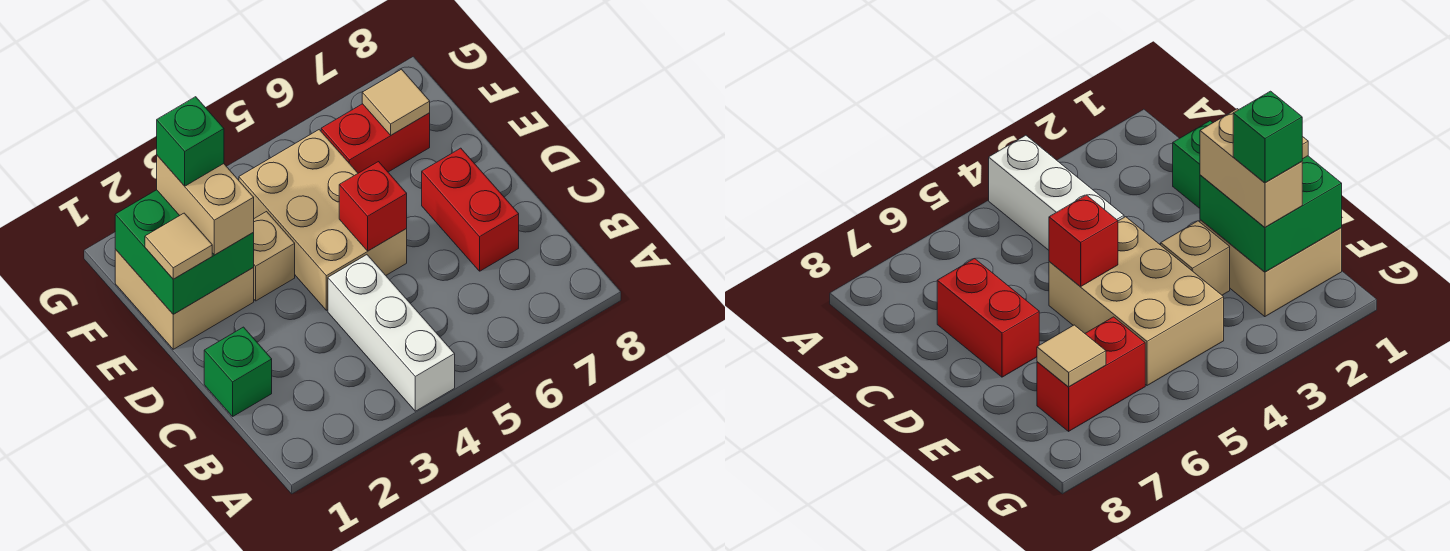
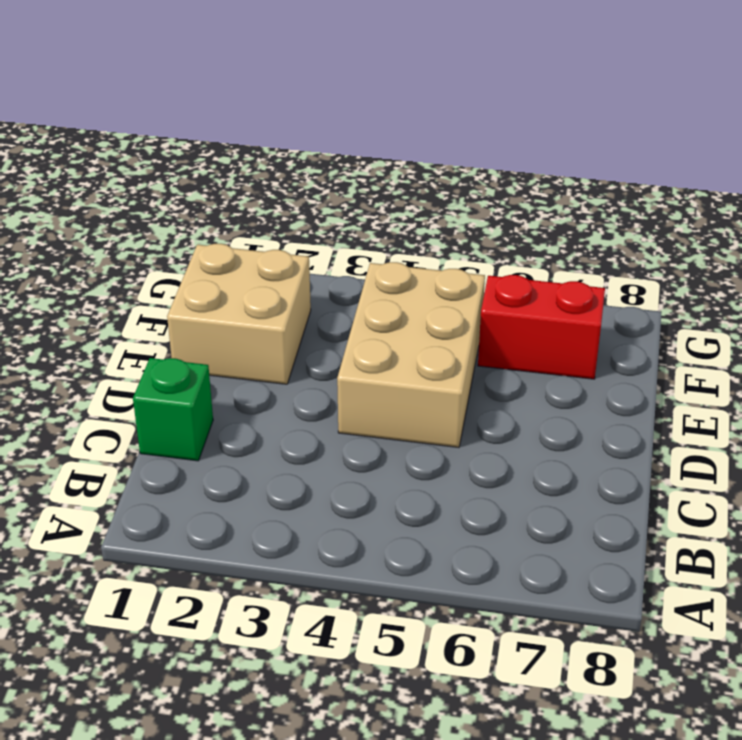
none -> white 1x3 brick [328,255,455,411]
none -> red 1x2 brick [422,148,519,271]
none -> tan 1x1 brick [253,212,295,301]

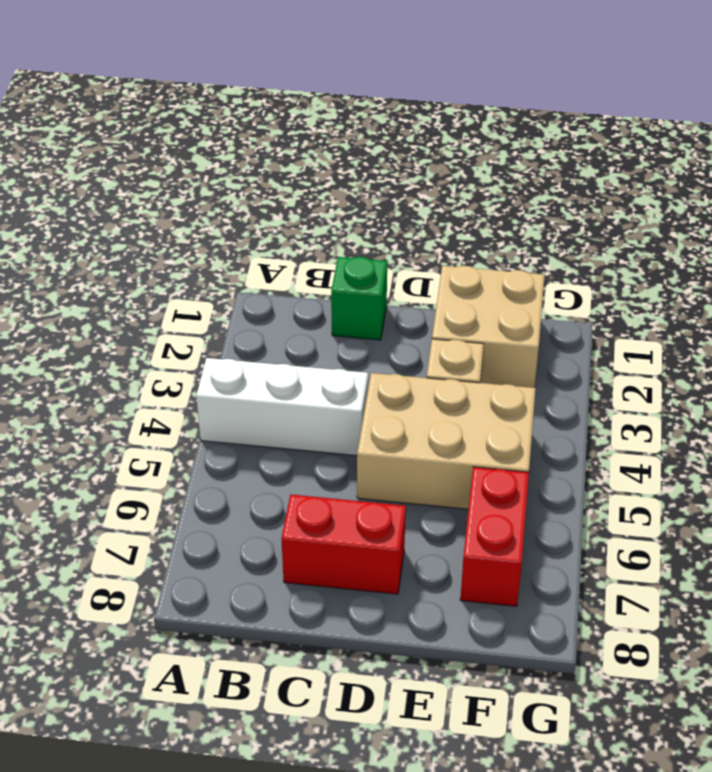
none -> red 1x1 brick [339,162,407,251]
none -> green 2x2 brick [115,190,254,314]
none -> tan 1x1 tile [362,69,430,135]

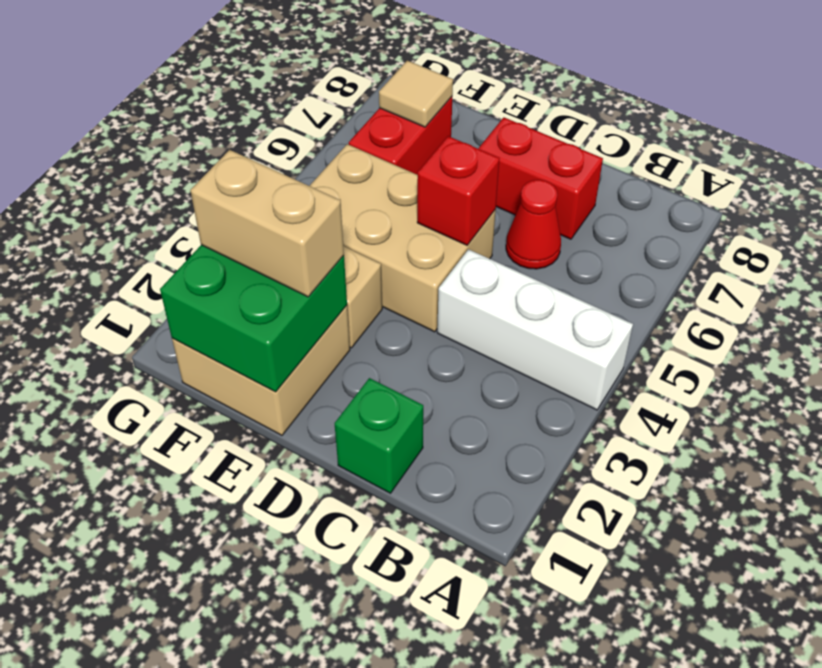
red 1x1 cone [506,180,561,269] -> none
none -> tan 1x1 tile [145,213,212,279]
none -> green 1x1 brick [157,97,224,186]

